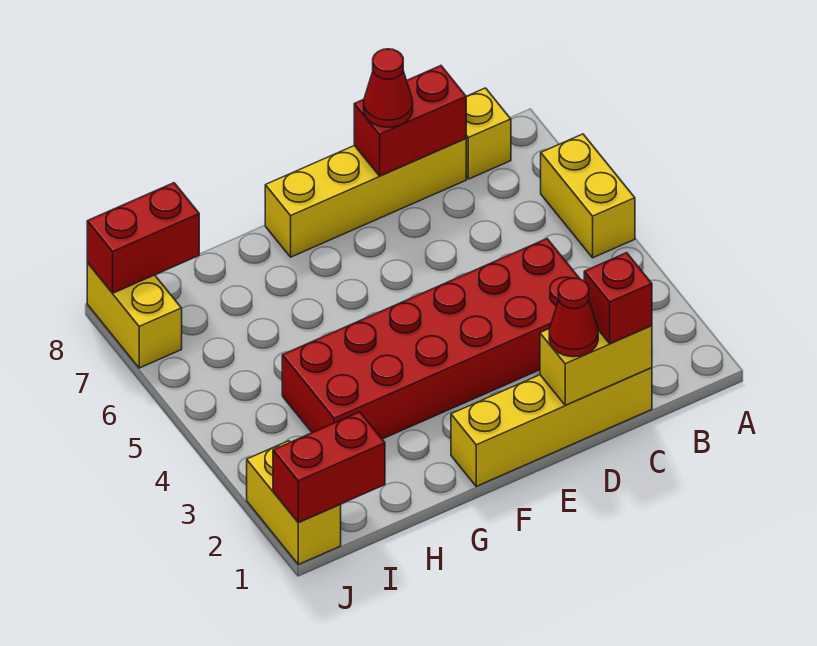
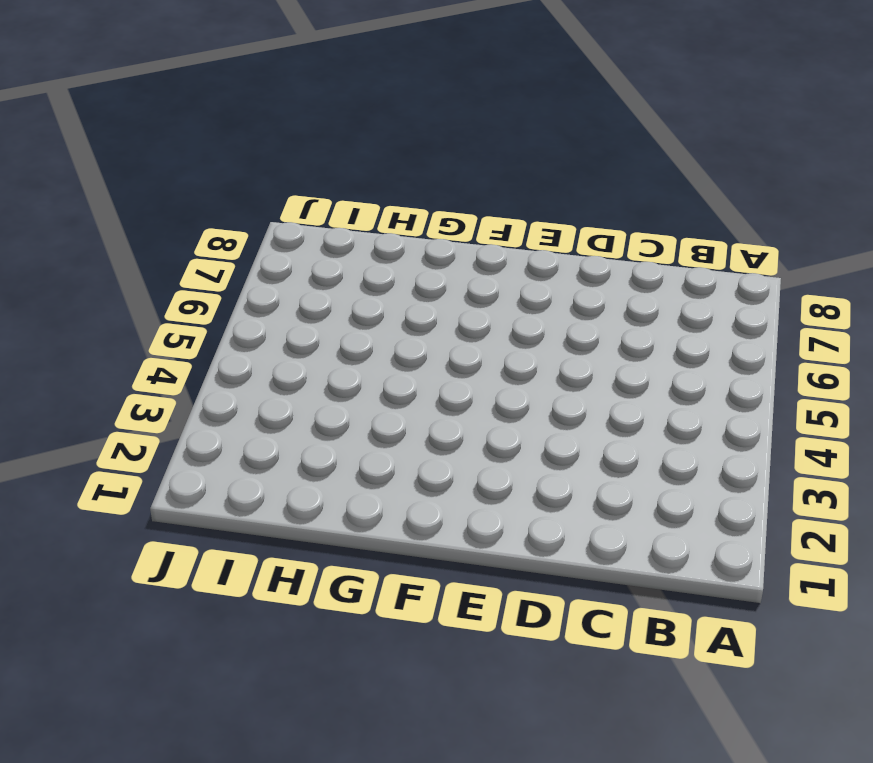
none -> yellow 1x2 brick [541,134,635,258]
none -> yellow 1x1 brick [466,88,511,179]
none -> yellow 1x4 brick [451,368,652,486]

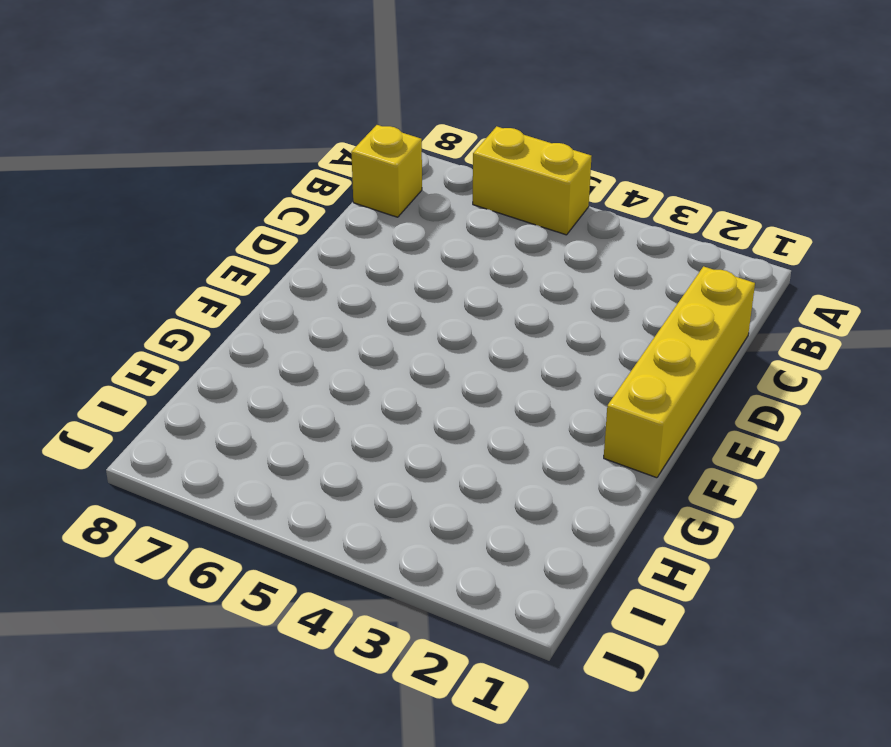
none -> red 2x6 brick [282,239,580,439]
none -> yellow 1x4 brick [265,139,466,257]
none -> yellow 1x2 brick [247,441,341,565]

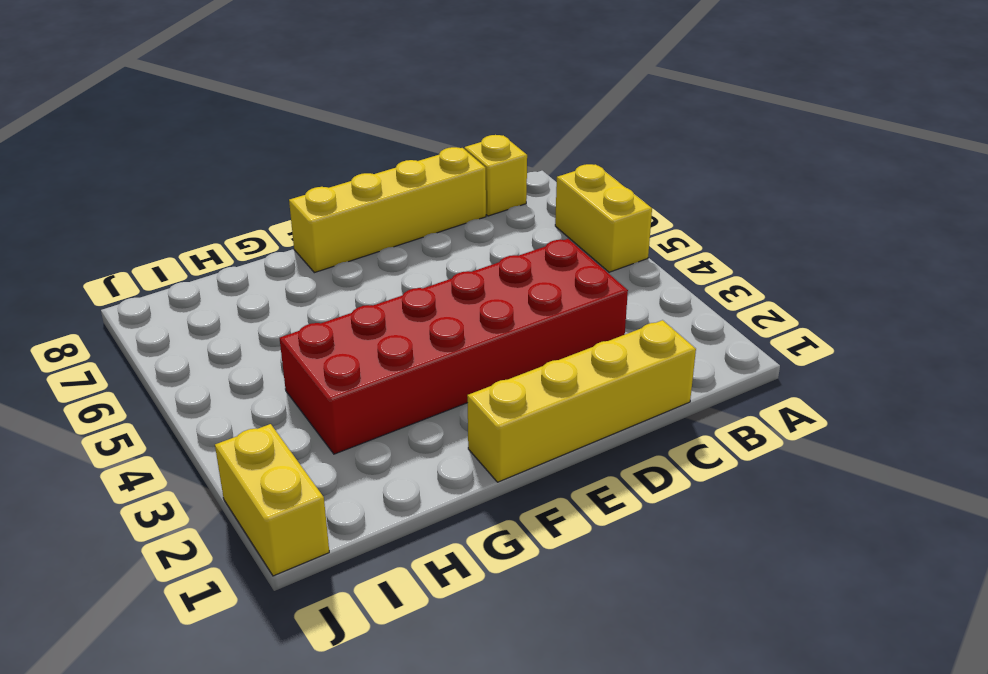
none -> yellow 1x2 brick [87,263,182,368]
none -> yellow 1x2 brick [540,326,652,405]
none -> red 1x2 brick [354,66,466,176]

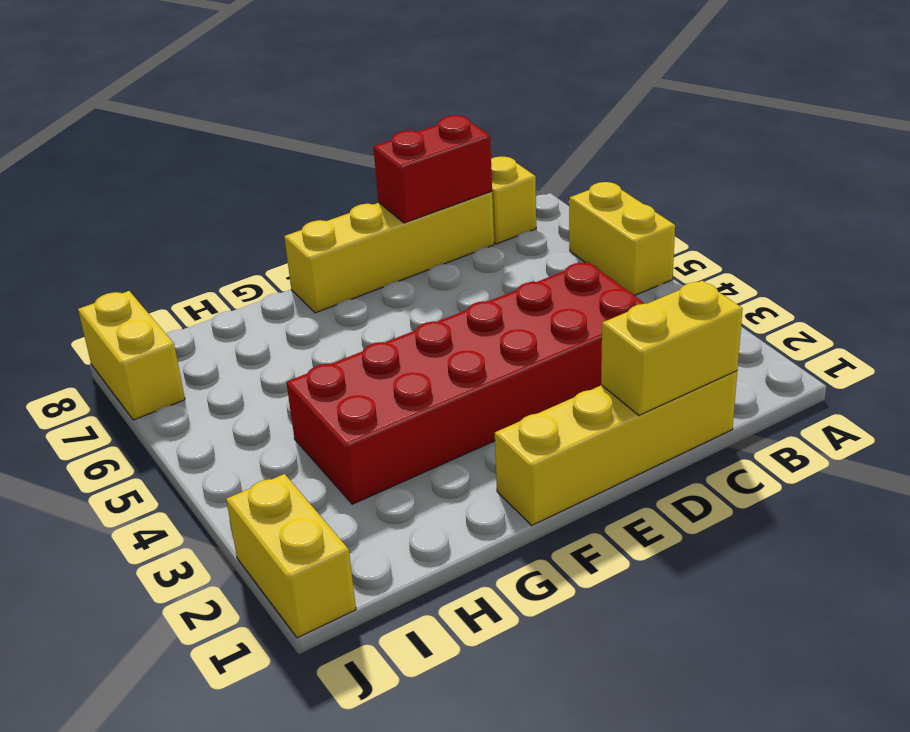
none -> red 1x2 brick [273,412,385,522]
none -> red 1x2 brick [87,183,199,293]
none -> red 1x1 brick [584,253,652,344]

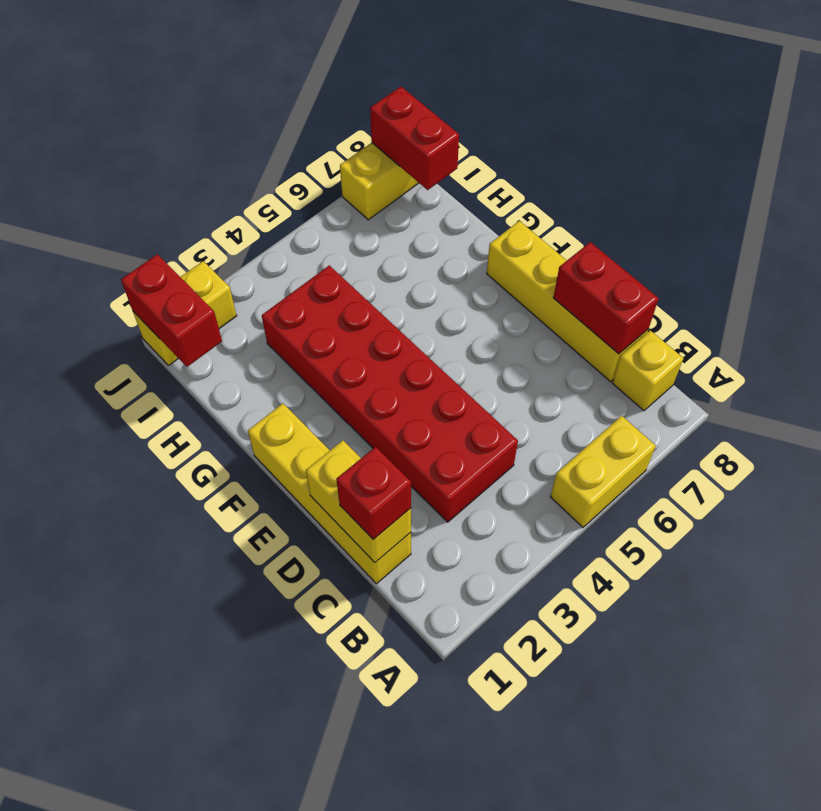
none -> red 1x1 cone [549,278,598,357]
none -> red 1x1 cone [364,49,413,127]

